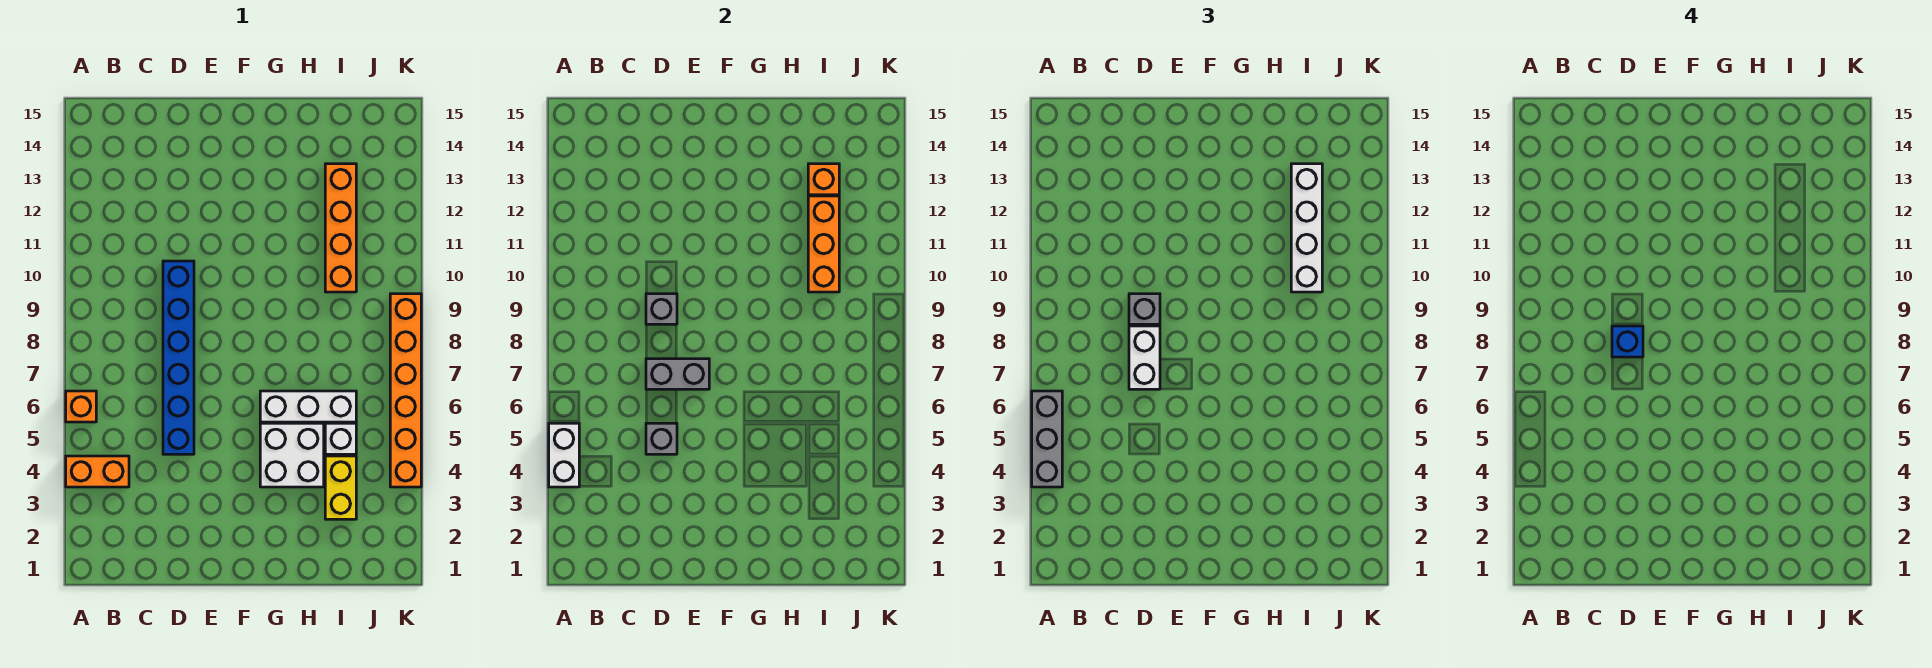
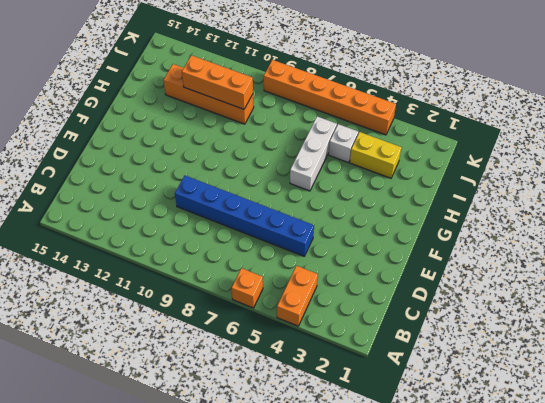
none -> white 2x2 brick [260,423,324,487]
none -> white 1x2 brick [549,423,579,487]
none -> grey 1x1 brick [646,423,677,454]

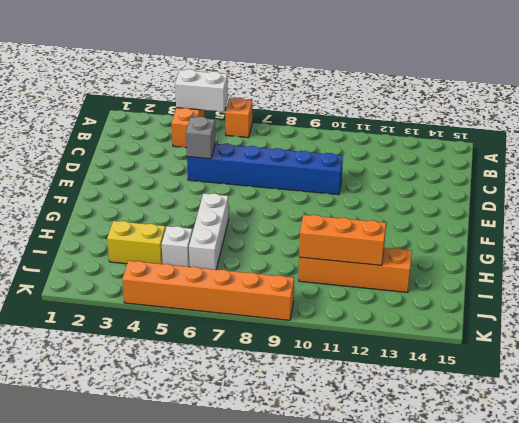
none -> white 2x2 brick [260,423,324,487]
none -> grey 1x2 brick [646,359,709,389]
none -> grey 1x1 brick [646,294,677,324]

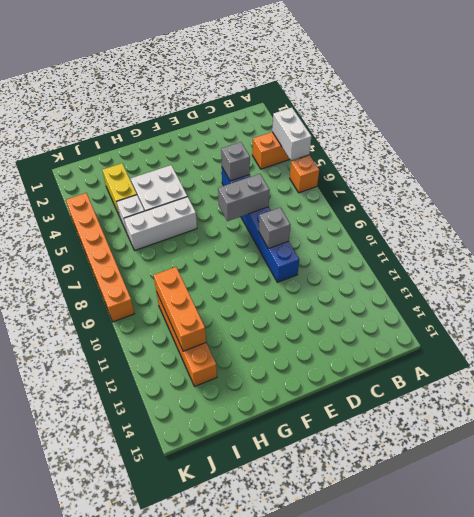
none -> orange 1x1 brick [808,164,839,195]
none -> grey 1x3 brick [1032,391,1062,487]
none -> white 1x2 brick [1129,326,1160,389]

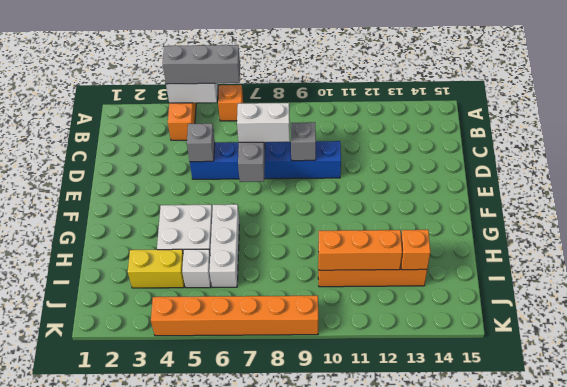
none -> grey 1x1 brick [1129,294,1160,324]
none -> white 1x4 brick [1291,164,1322,292]
none -> blue 1x1 brick [1612,326,1643,357]

